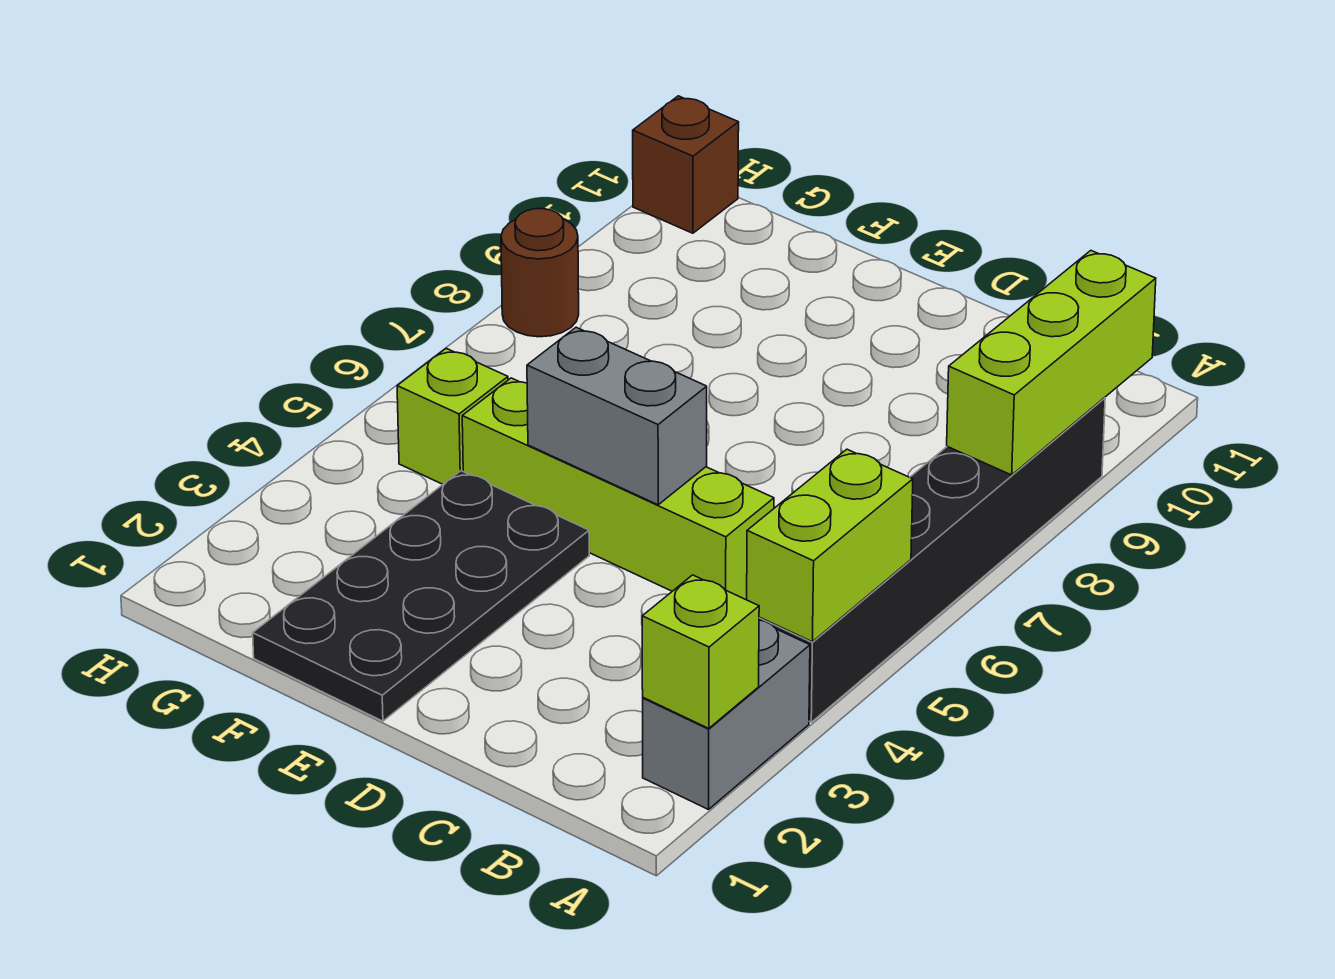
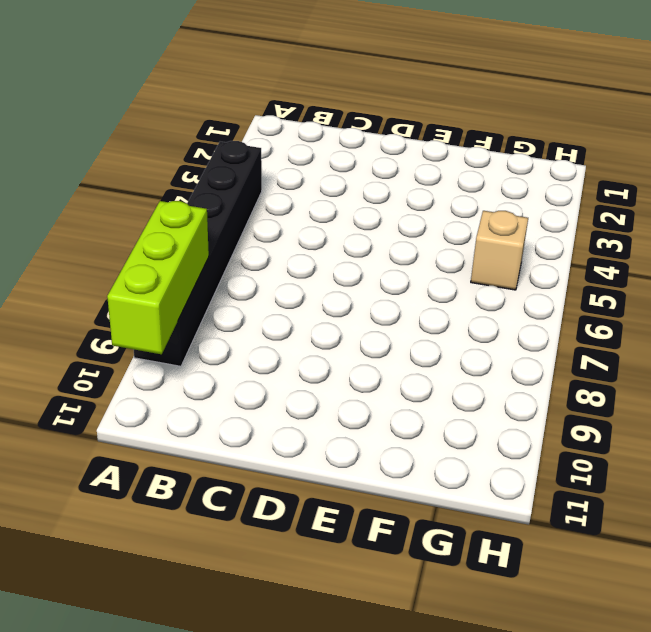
tan 1x1 brick [471,211,528,290] -> lime 1x1 brick [397,348,508,484]
none -> grey 1x2 brick [643,620,810,809]
none -> lime 1x4 brick [462,378,774,599]

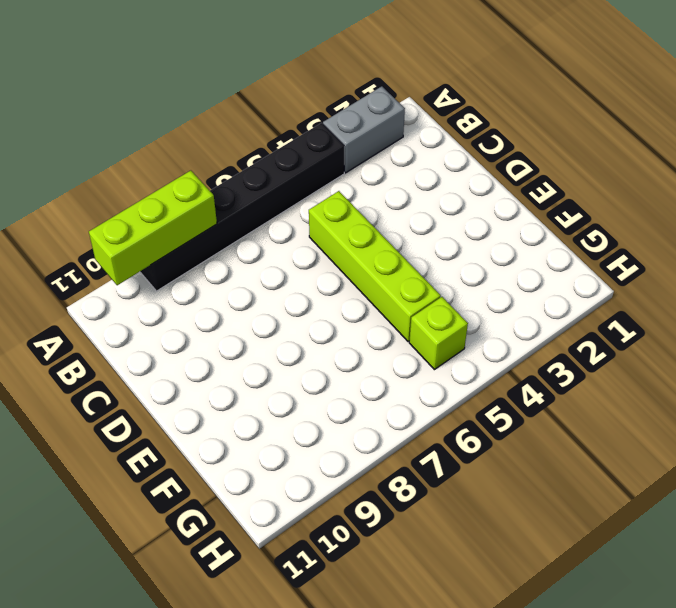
none -> black 2x4 plate [253,471,589,721]
none -> brown 1x1 round brick [501,209,579,337]

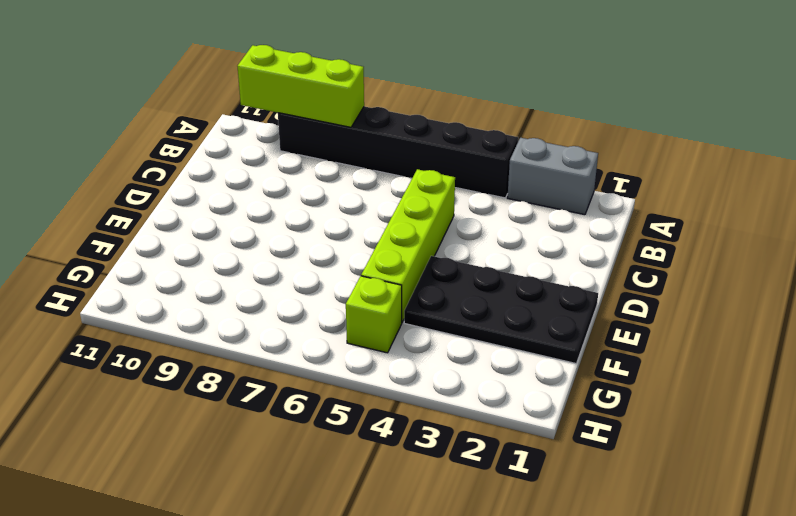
none -> brown 1x1 round brick [501,209,579,337]
none -> brown 1x1 brick [633,96,739,233]

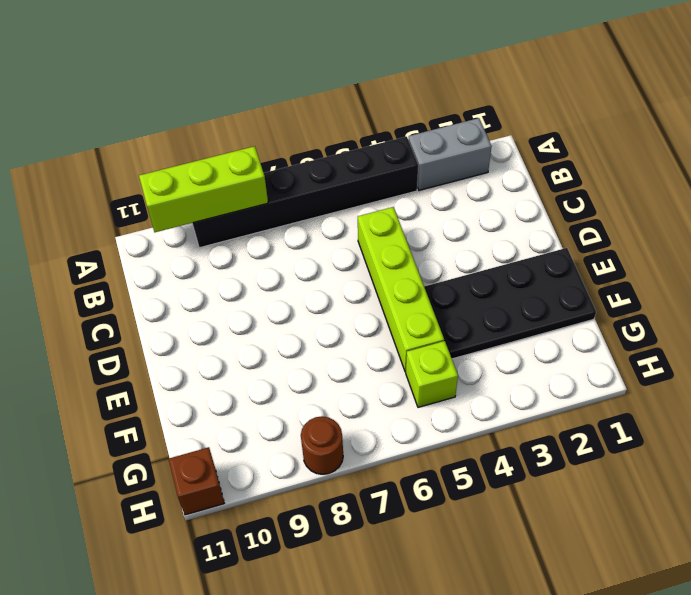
none -> lime 1x1 brick [642,575,759,728]
none -> lime 1x2 brick [747,449,913,642]

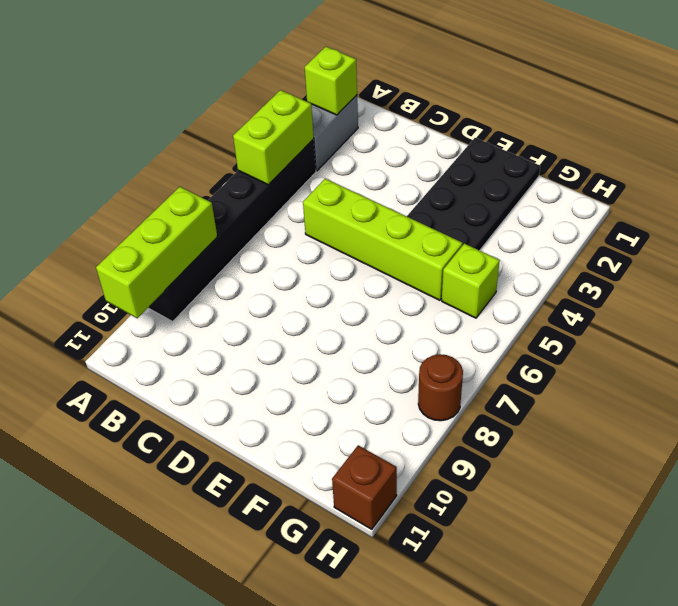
none -> grey 1x2 brick [527,327,707,505]

